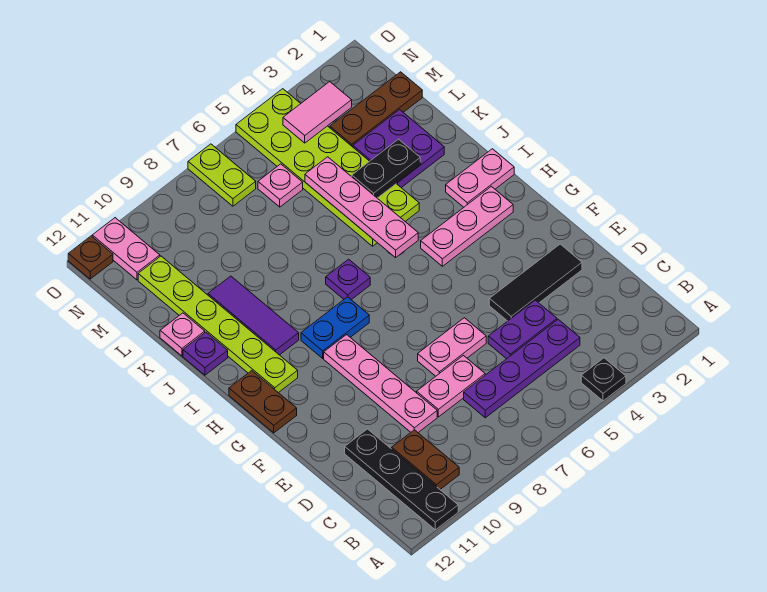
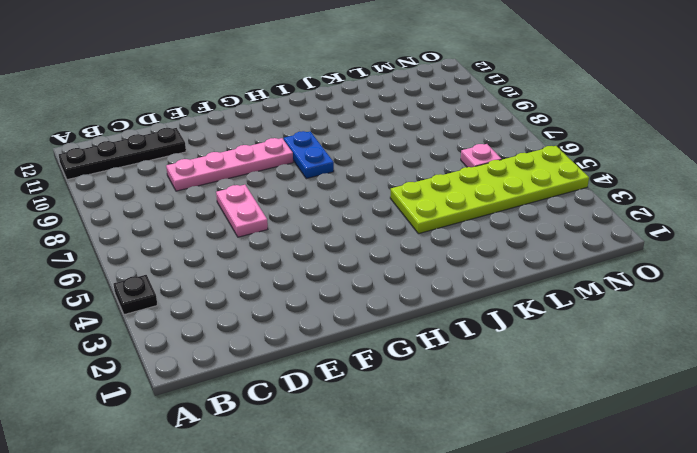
none -> brown 1x2 plate [392,430,459,489]
none -> purple 1x4 plate [464,319,580,418]
none -> purple 1x2 plate [488,300,557,359]

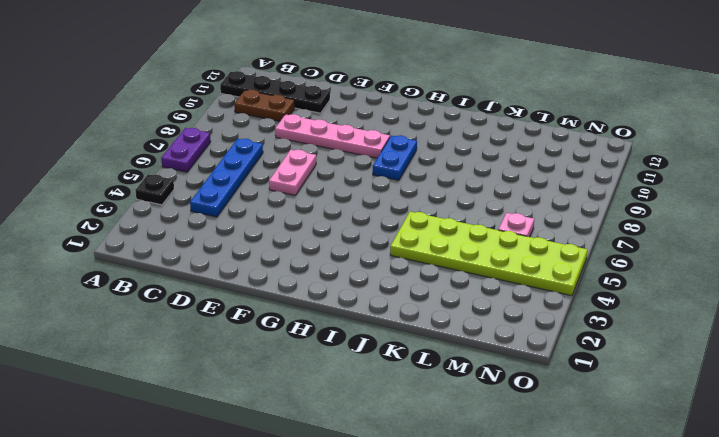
purple 1x2 plate [161,128,211,172] -> purple 1x2 plate moved to [488,300,557,359]
blue 1x4 plate [190,139,263,217] -> purple 1x4 plate [464,319,580,418]
none -> pink 1x2 plate [417,355,485,417]
none -> black 1x3 tile [489,244,582,321]
none -> brown 1x2 plate [229,371,297,433]

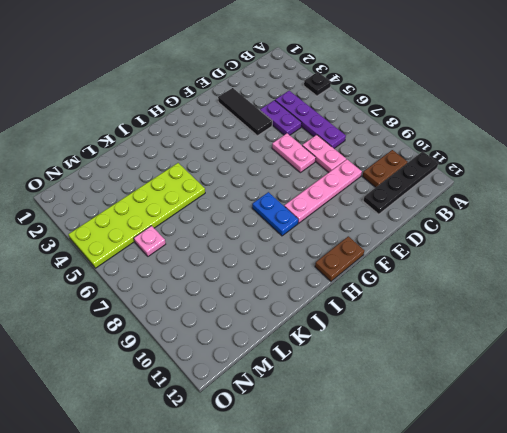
none -> pink 1x3 plate [421,186,513,266]
none -> lime 1x6 plate [138,256,298,393]
none -> pink 1x2 plate [446,149,514,207]

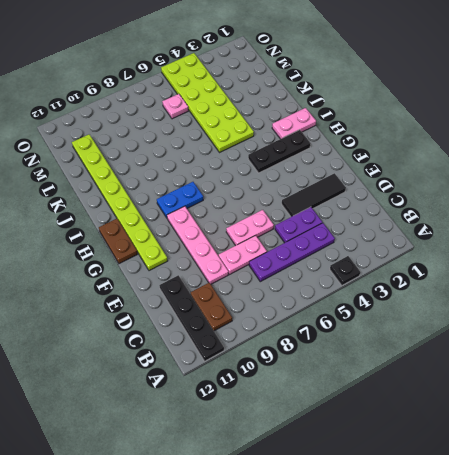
lime 1x8 plate [72,134,168,271] -> lime 1x6 plate [138,256,298,393]
black 1x3 plate [248,130,310,173] -> pink 1x3 plate [421,186,513,266]
none -> purple 1x1 plate [326,259,370,300]
none -> purple 1x3 tile [208,276,299,355]
none -> purple 1x1 plate [183,332,228,375]

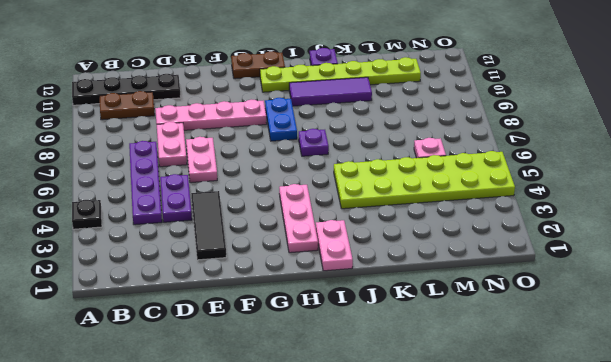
none -> purple 2x2 plate [353,110,444,188]
none -> pink 1x1 plate [160,313,205,356]
none -> brown 1x3 plate [330,72,422,147]

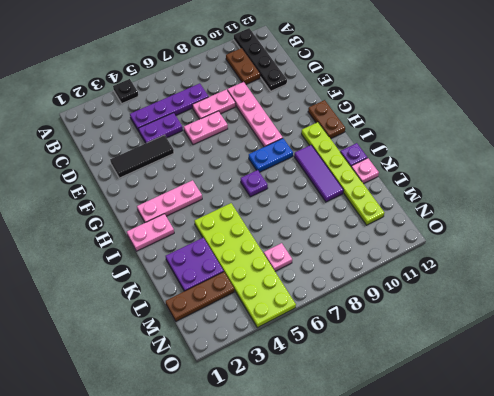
none -> lime 1x2 plate [188,144,256,206]
none -> pink 1x2 plate [92,218,160,280]
none -> brown 1x1 plate [68,236,113,279]

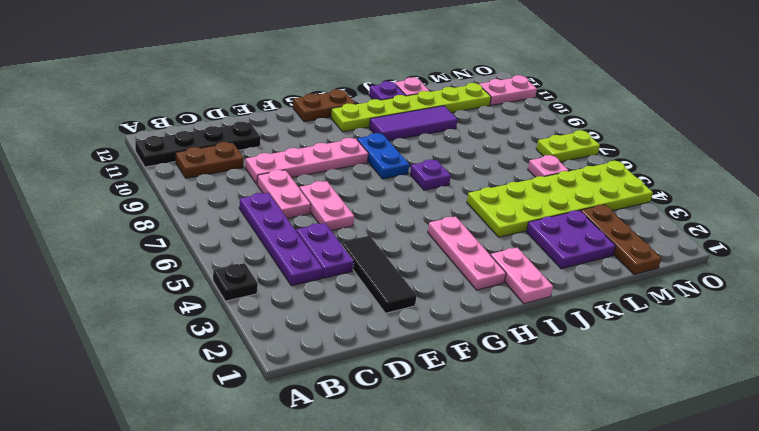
none -> brown 1x1 plate [68,236,113,279]
none -> pink 1x4 plate [305,157,418,258]
none -> black 1x2 plate [352,139,420,198]

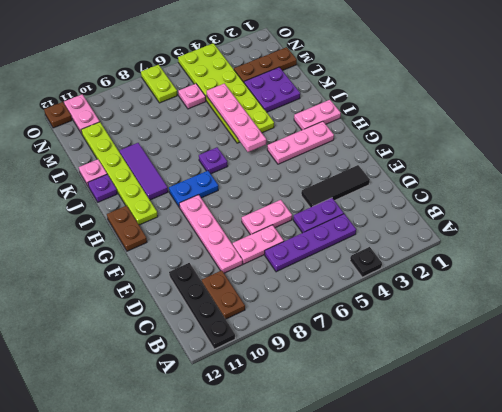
none -> black 1x2 plate [352,139,420,198]
none -> pink 1x2 tile [283,82,352,143]

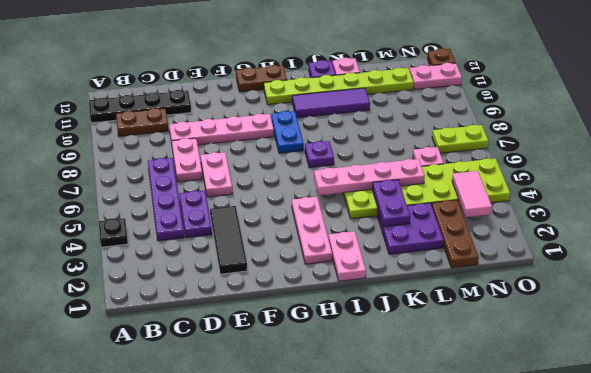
purple 1x2 plate [372,180,410,227] -> black 1x2 plate [352,139,420,198]

